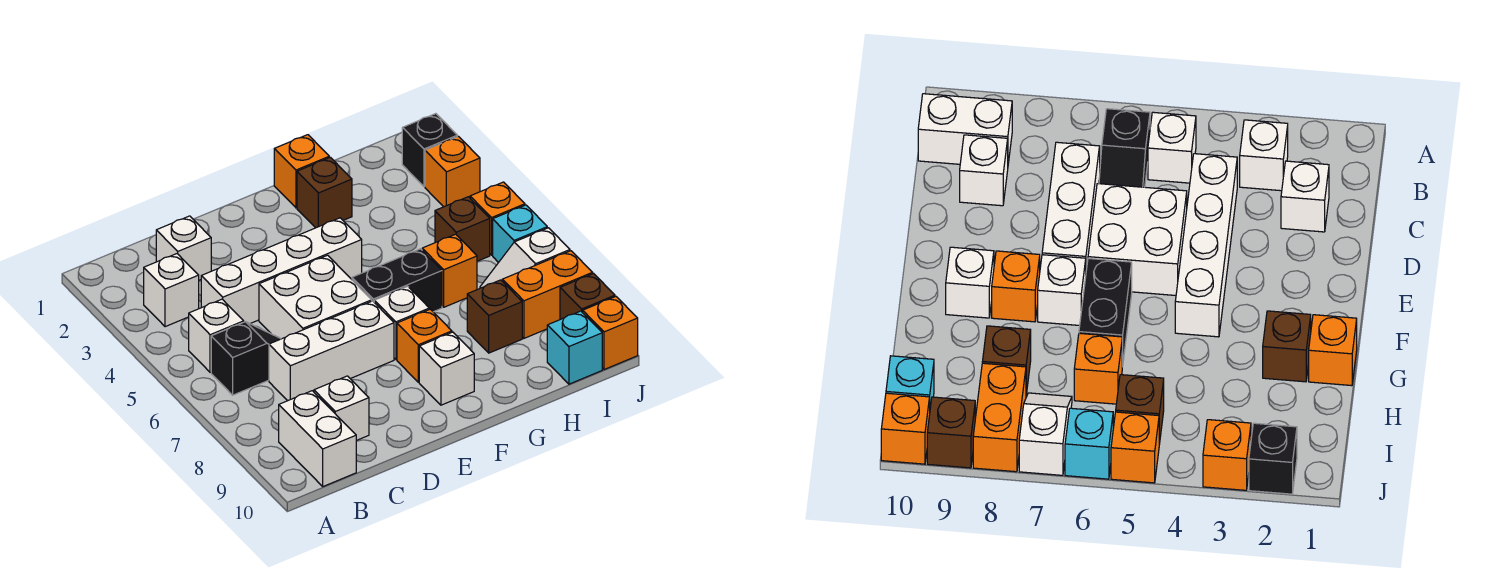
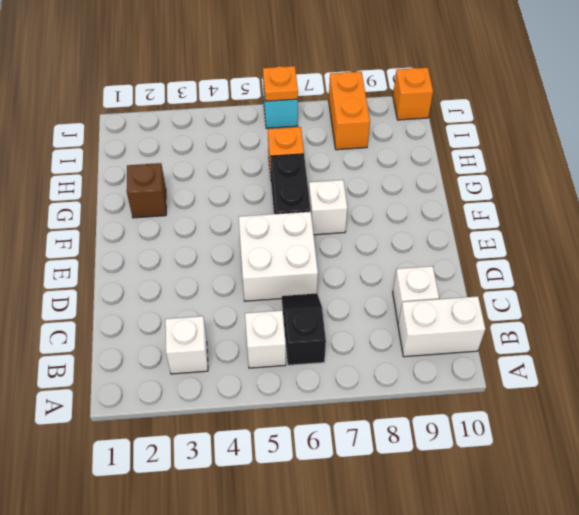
orange 1x1 plate [263,66,298,101] -> none
none -> white 1x1 brick [156,216,211,280]
none -> white 1x4 brick [201,218,362,324]
none -> white 1x3 brick [269,301,394,401]

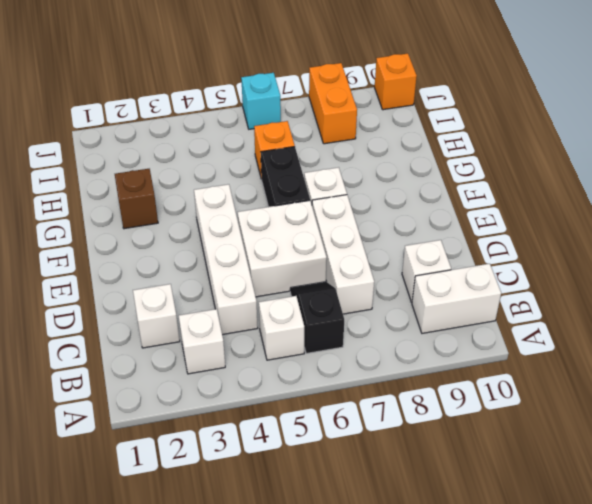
none -> orange 1x1 brick [397,309,452,382]
none -> white 1x1 brick [419,332,474,405]
none -> orange 1x1 brick [274,135,329,208]

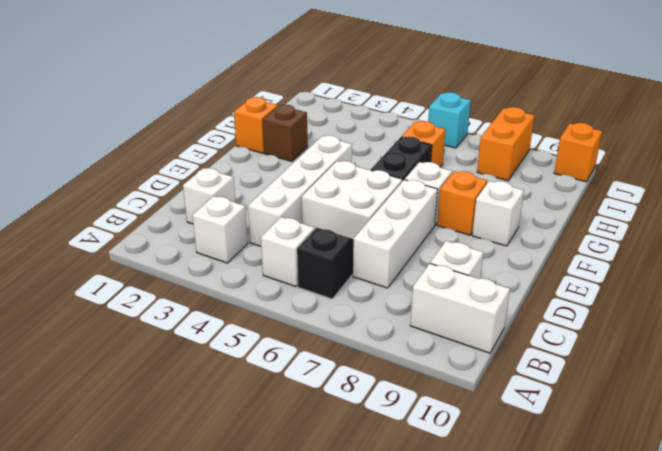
none -> brown 1x1 brick [467,280,522,353]
none -> brown 1x1 brick [435,197,490,261]
none -> white 1x2 slope [480,228,570,288]

